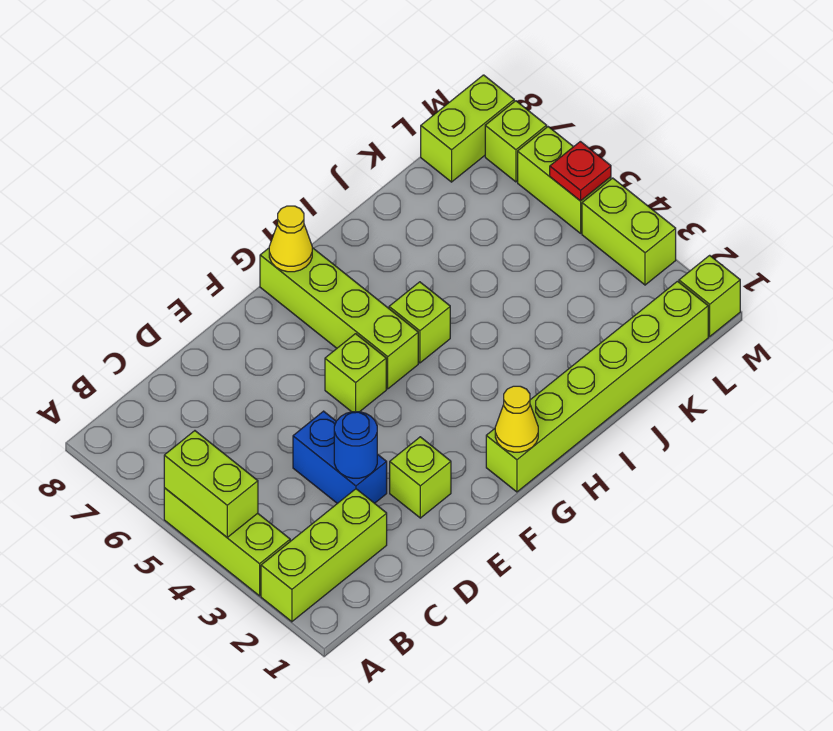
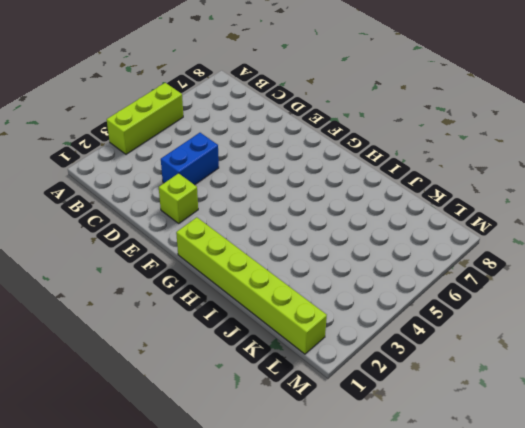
none -> lime 1x3 brick [261,489,387,622]
none -> lime 1x1 brick [325,334,386,412]
none -> lime 1x4 brick [260,248,418,389]

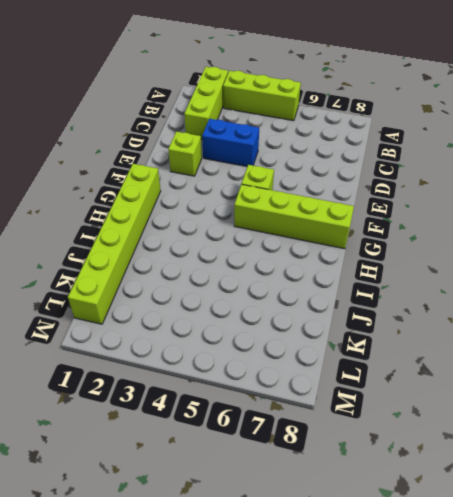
none -> lime 1x1 brick [389,282,450,363]
none -> lime 1x2 brick [421,75,514,182]
none -> lime 1x1 brick [679,255,740,336]

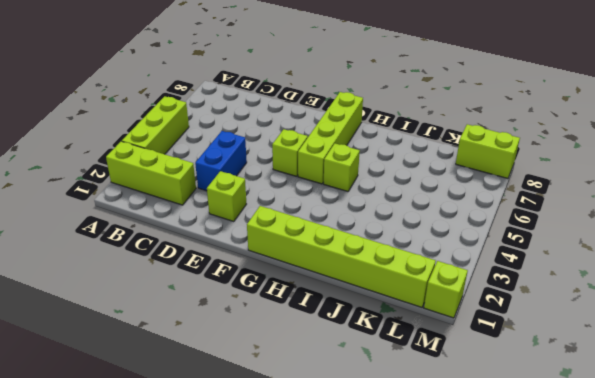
none -> lime 1x2 brick [582,178,676,285]
none -> lime 1x2 brick [518,127,611,233]
none -> lime 1x1 brick [485,101,547,182]

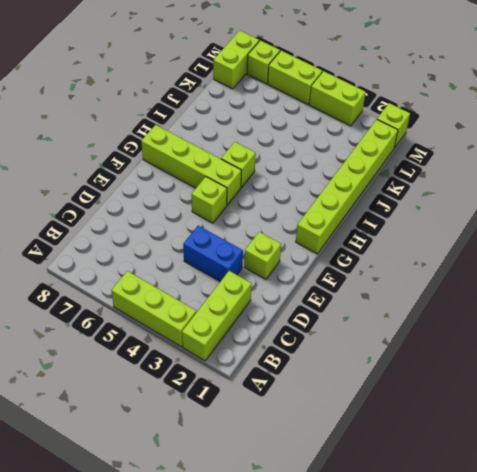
none -> lime 1x2 brick [164,431,258,537]
none -> blue 1x1 round brick [334,412,377,478]
none -> yellow 1x1 cone [495,386,538,452]

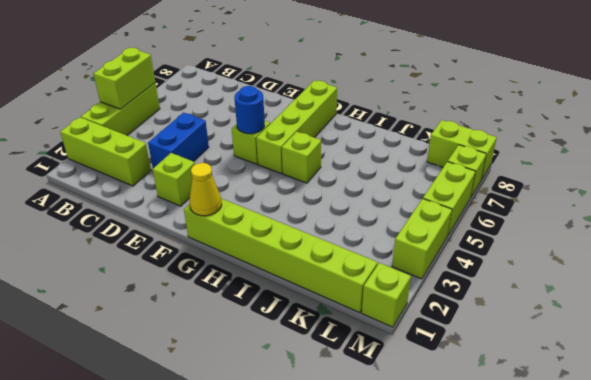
blue 1x1 round brick [234,86,265,134] -> blue 1x1 round brick moved to [334,412,377,478]
none -> yellow 1x1 cone [269,206,312,272]
none -> red 1x1 plate [550,141,611,201]

